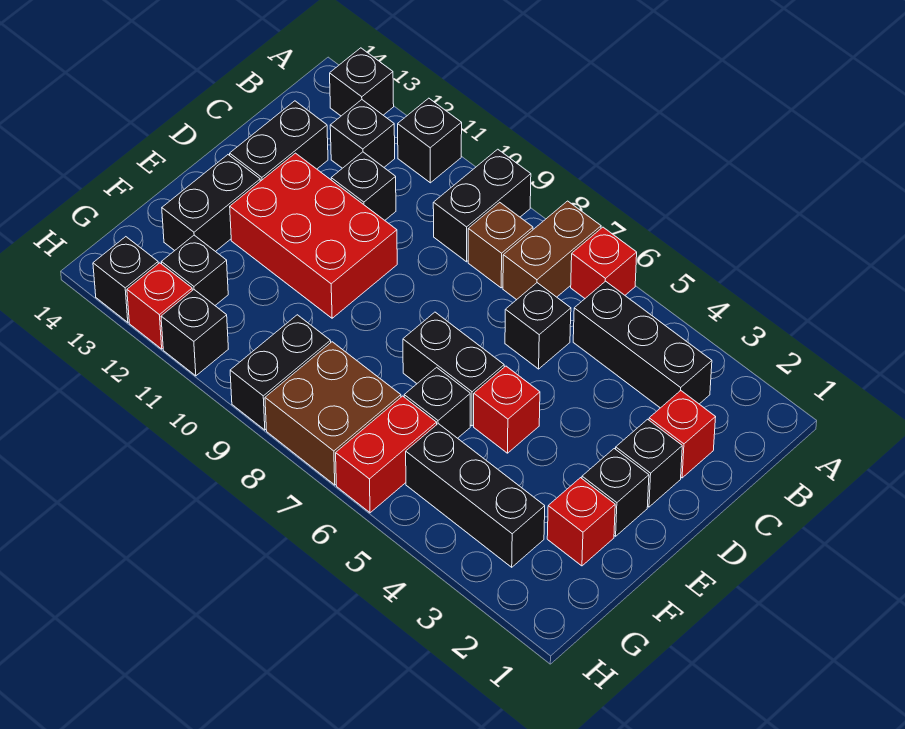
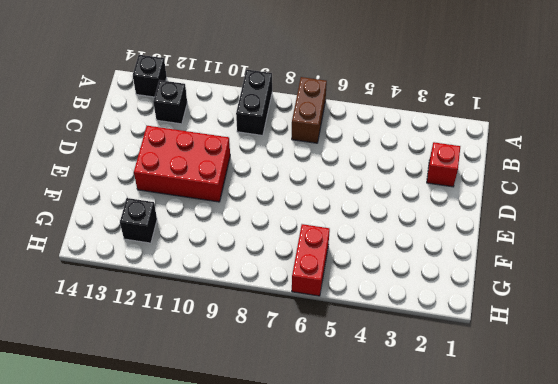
none -> red 1x1 brick [571,227,637,298]
none -> black 1x1 brick [398,98,462,183]
none -> black 1x3 brick [573,281,712,408]

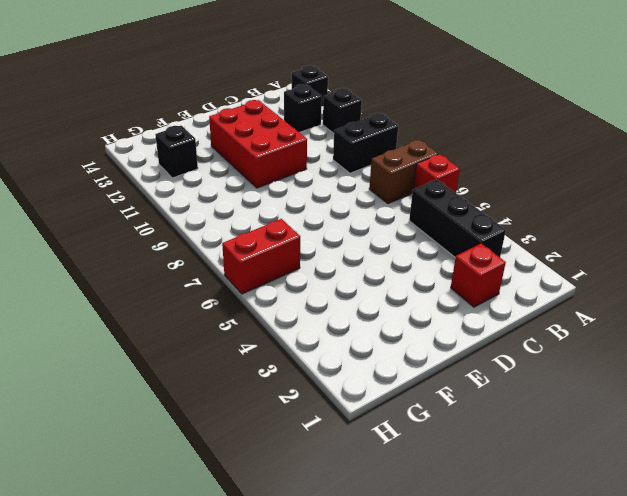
none -> brown 1x1 brick [468,202,533,288]
none -> black 1x1 brick [505,283,571,369]
none -> black 1x1 brick [331,152,396,220]

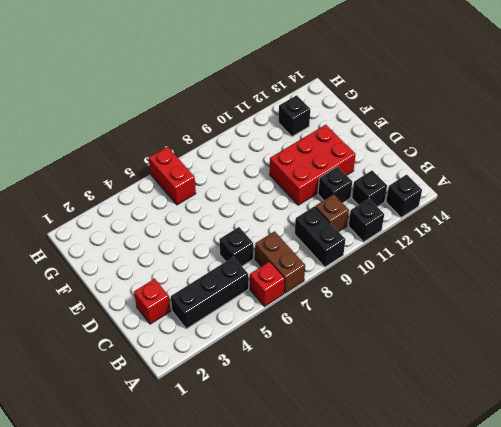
brown 1x1 brick [315,194,349,232] -> brown 1x1 brick moved to [468,202,533,288]
none -> black 1x2 brick [230,101,328,181]
none -> black 1x1 brick [616,419,682,507]
none -> black 1x1 brick [582,449,649,536]

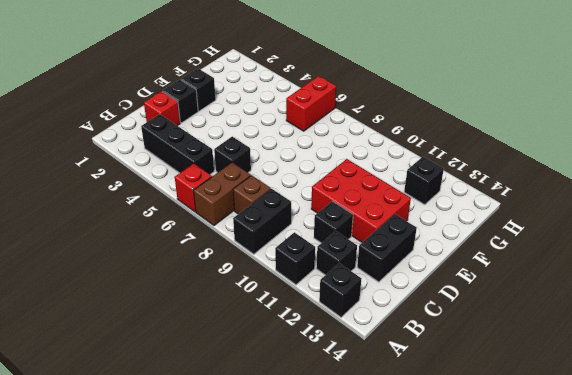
none -> red 1x1 brick [474,366,540,453]
none -> black 1x2 brick [403,312,504,426]
none -> black 1x2 brick [162,155,260,252]

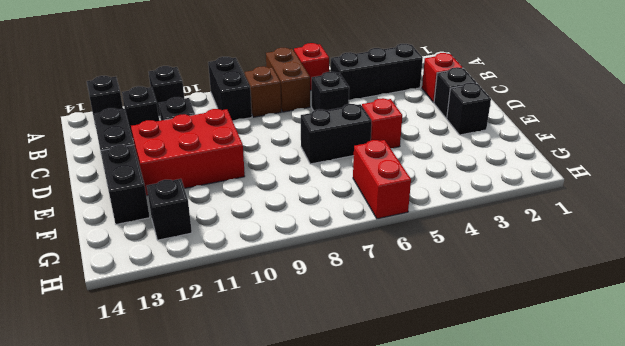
none -> red 1x1 brick [547,478,615,566]
none -> black 1x1 brick [404,367,470,438]
none -> black 1x3 brick [406,424,545,567]

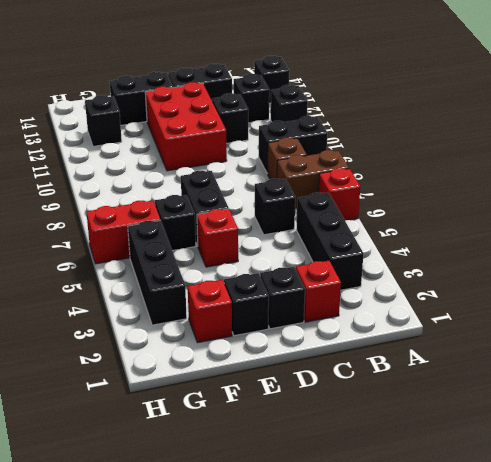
none -> brown 2x2 brick [265,342,401,485]
none -> black 1x2 brick [230,315,331,430]
none -> black 1x1 brick [161,290,228,376]

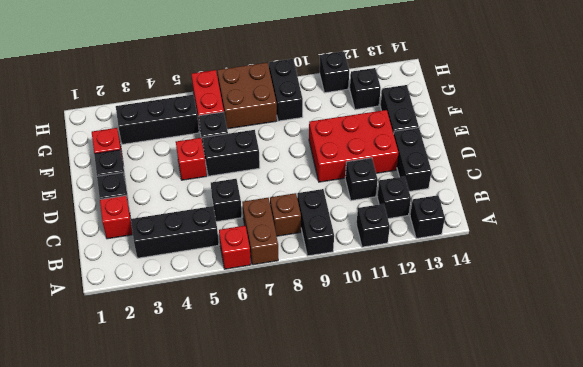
none -> red 1x1 brick [127,263,192,349]
none -> black 1x1 brick [93,237,158,322]

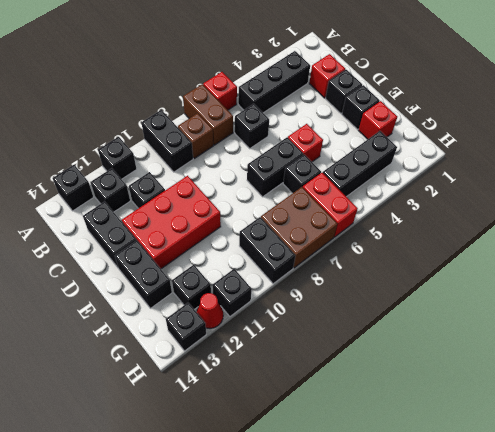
red 1x1 cone [197,293,223,329] -> red 1x1 brick [127,263,192,349]

